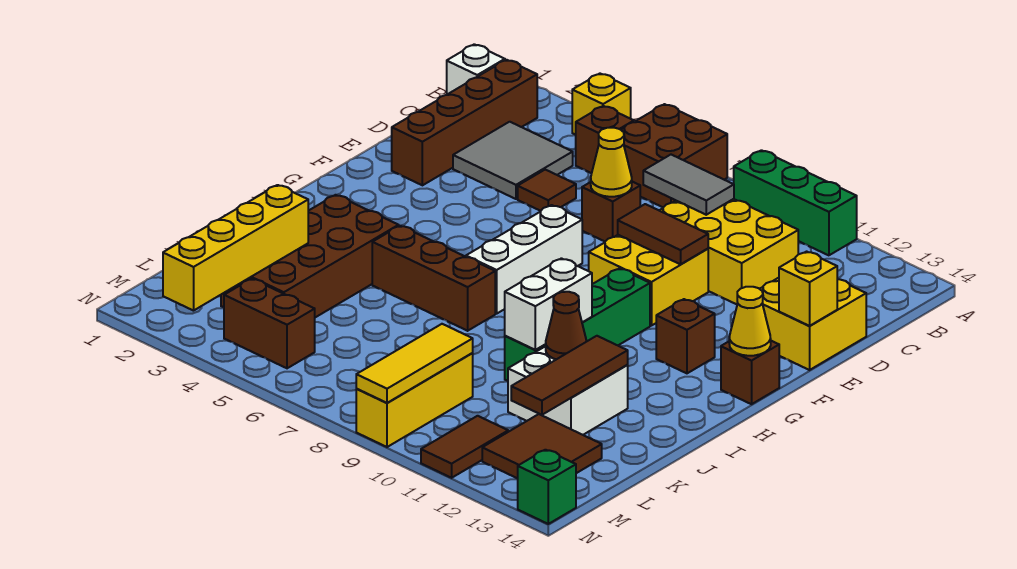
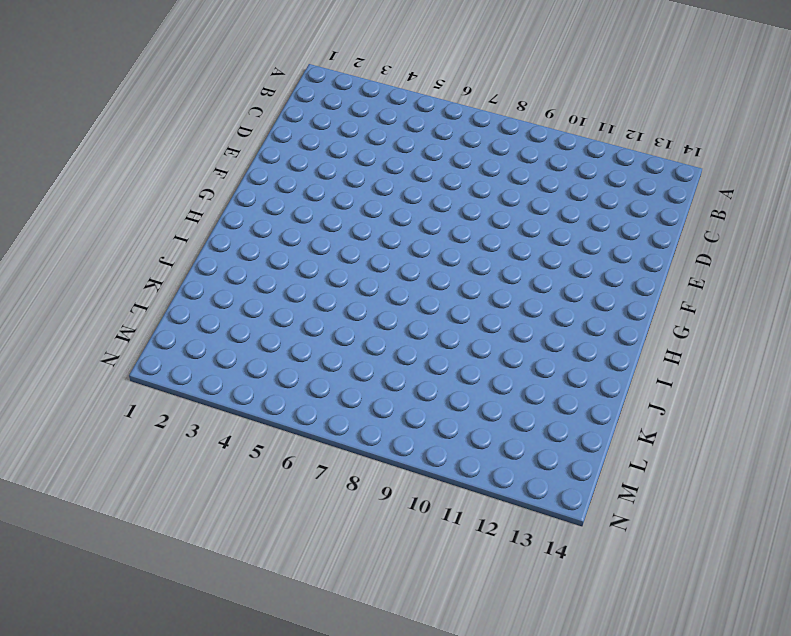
none -> yellow 1x1 brick [572,74,631,135]
none -> brown 2x2 brick [621,104,727,207]
none -> green 1x3 brick [734,150,857,255]
none -> white 1x1 brick [447,44,505,94]

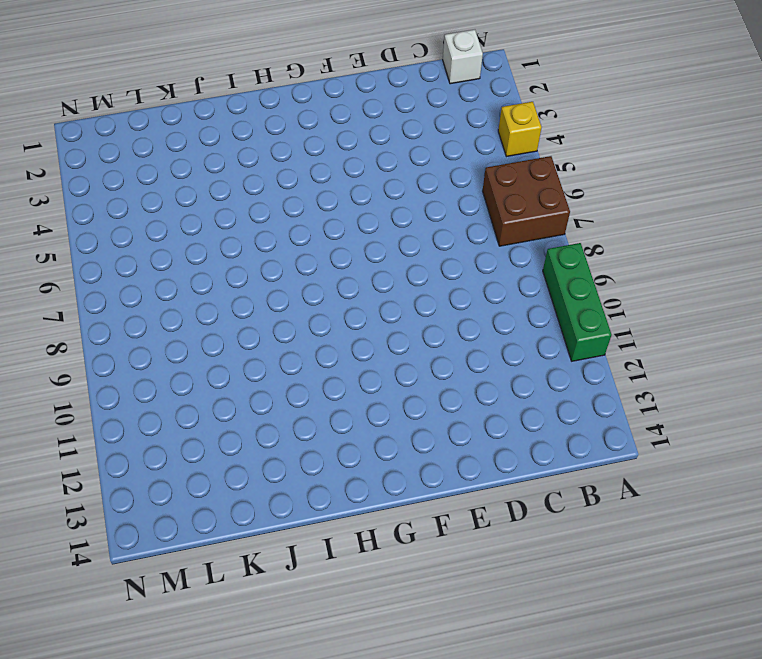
none -> brown 1x4 brick [392,60,537,185]
none -> brown 1x1 brick [576,106,634,173]
none -> grey 2x2 tile [453,122,573,199]
none -> yellow 2x3 brick [659,199,798,304]

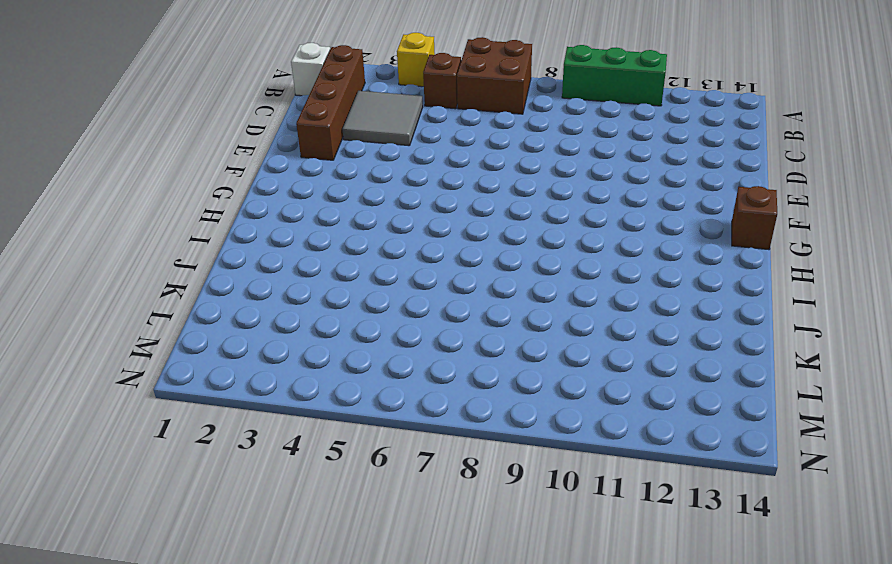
none -> yellow 2x3 brick [659,199,798,304]
none -> brown 1x1 tile [518,170,576,211]
none -> brown 1x1 brick [582,182,640,241]
none -> yellow 2x2 brick [760,278,866,370]

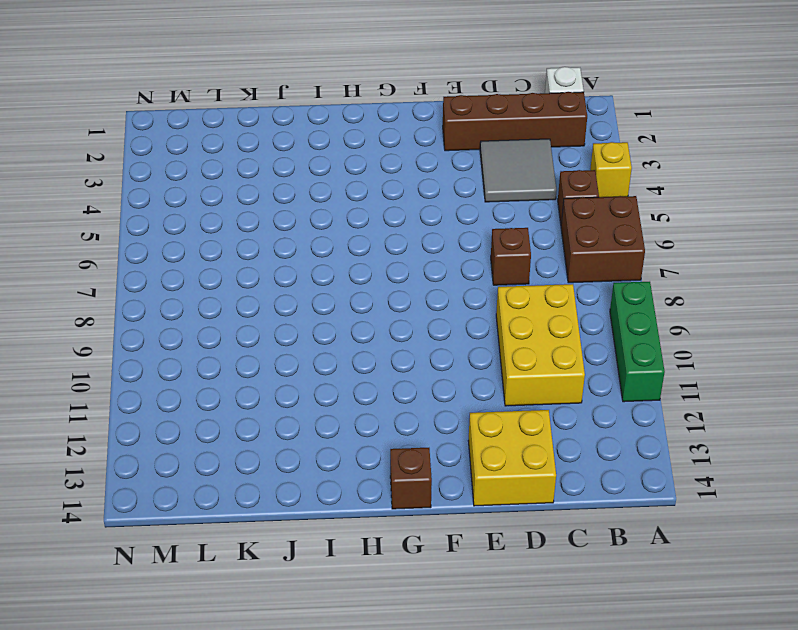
none -> brown 1x1 tile [518,170,576,211]
none -> yellow 2x2 brick [589,235,708,326]
none -> white 1x3 brick [466,205,582,314]
none -> green 1x4 brick [505,268,650,381]

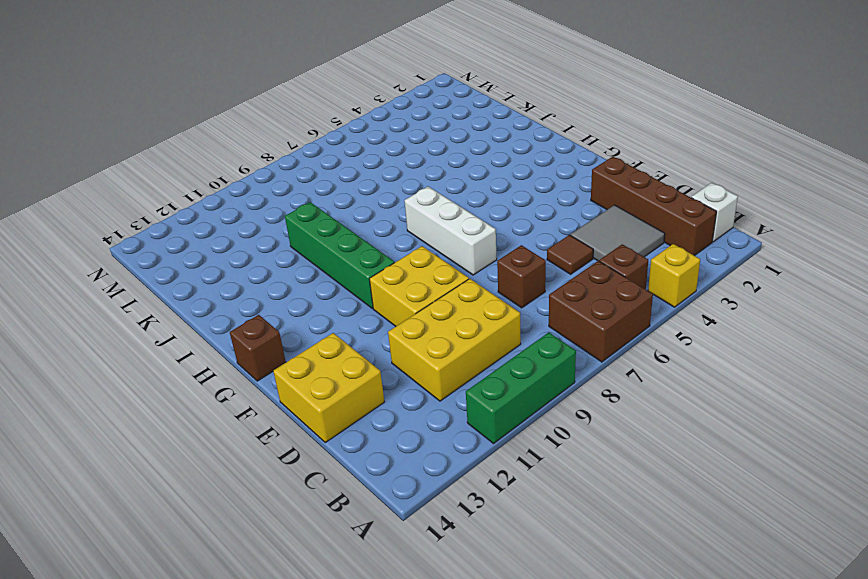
none -> brown 1x1 brick [656,299,715,373]
none -> brown 2x4 brick [221,195,399,317]
none -> brown 1x3 brick [372,226,495,331]
none -> white 2x2 brick [508,346,628,435]

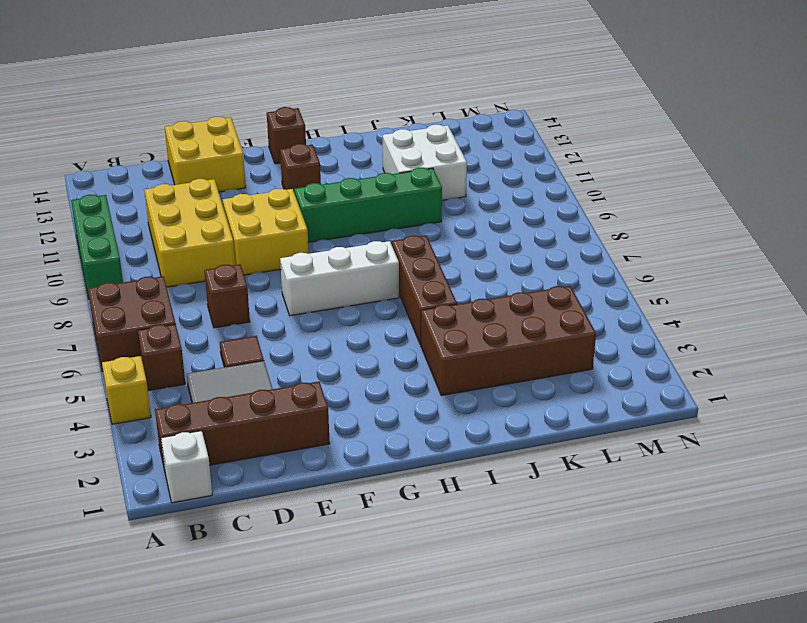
none -> yellow 1x3 brick [356,353,473,447]
none -> brown 2x2 tile [482,414,602,478]
none -> brown 1x2 brick [224,279,315,368]
none -> brown 1x2 tile [421,416,508,478]

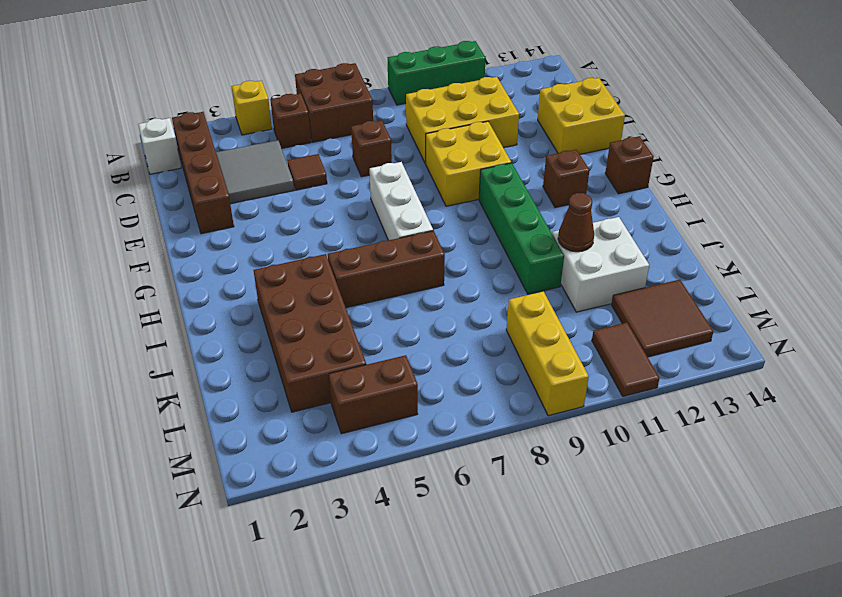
none -> green 1x1 brick [518,450,576,524]
none -> grey 1x2 tile [643,155,734,215]
none -> yellow 1x1 cone [591,128,632,197]
none -> brown 1x2 tile [618,204,708,264]

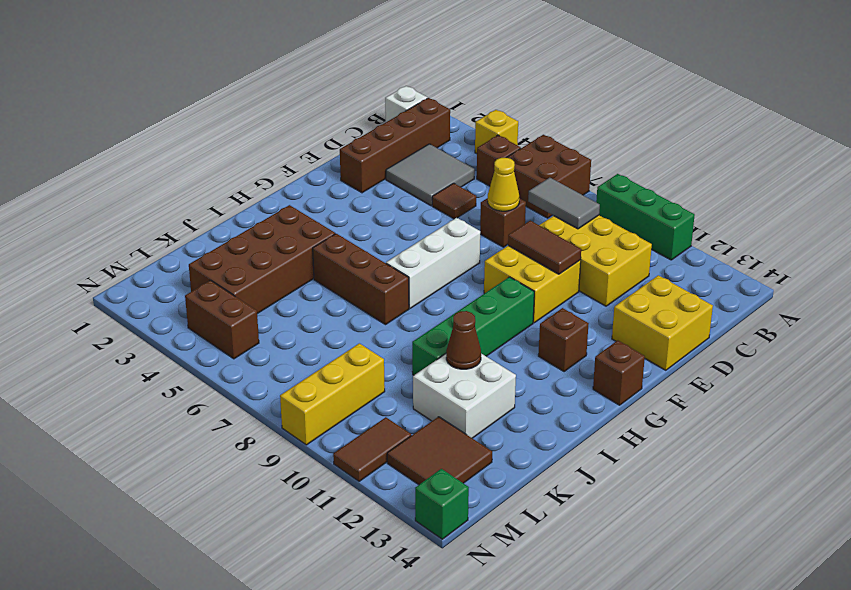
none -> yellow 1x1 brick [779,252,837,326]
none -> yellow 1x1 cone [729,287,771,356]
none -> white 1x2 brick [505,258,592,350]
none -> brown 1x3 tile [511,336,628,415]

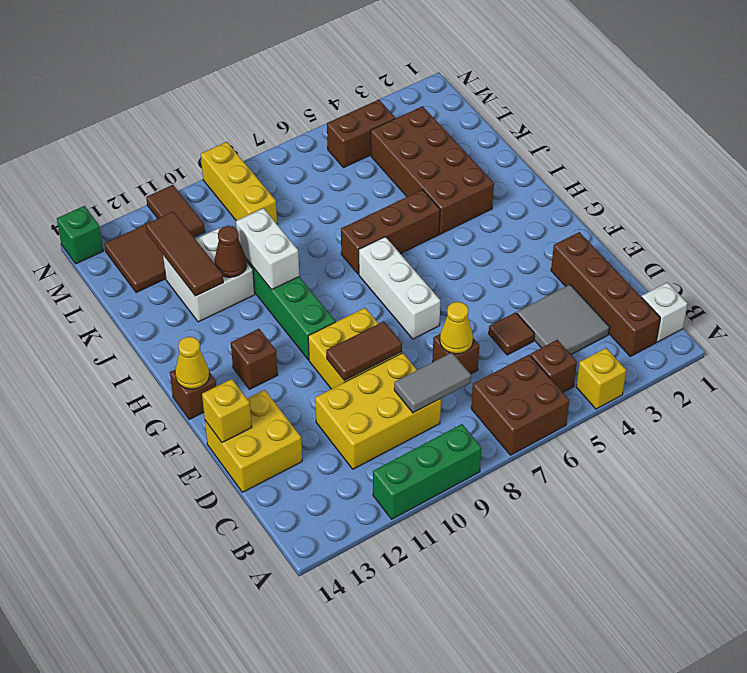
none -> yellow 1x4 brick [163,185,308,311]
none -> yellow 1x3 tile [356,324,473,403]

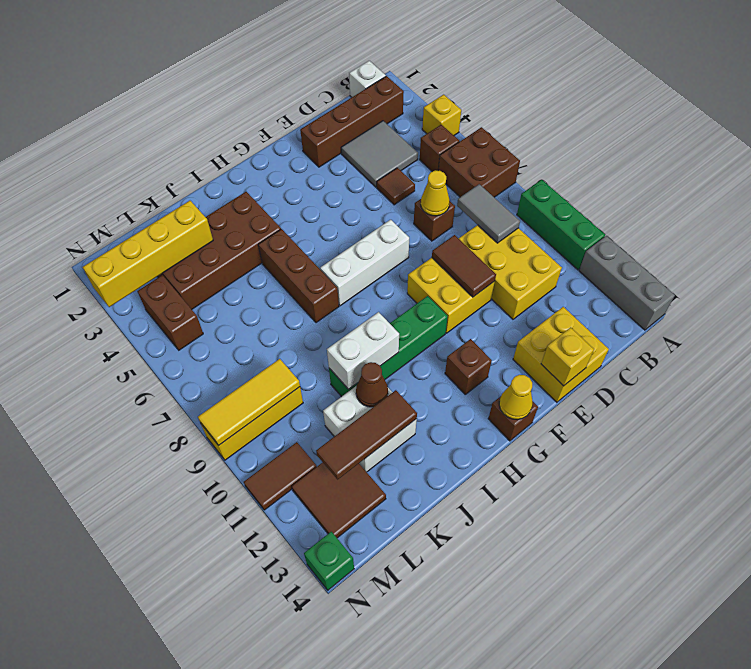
grey 1x3 brick [579,236,675,330] -> none

